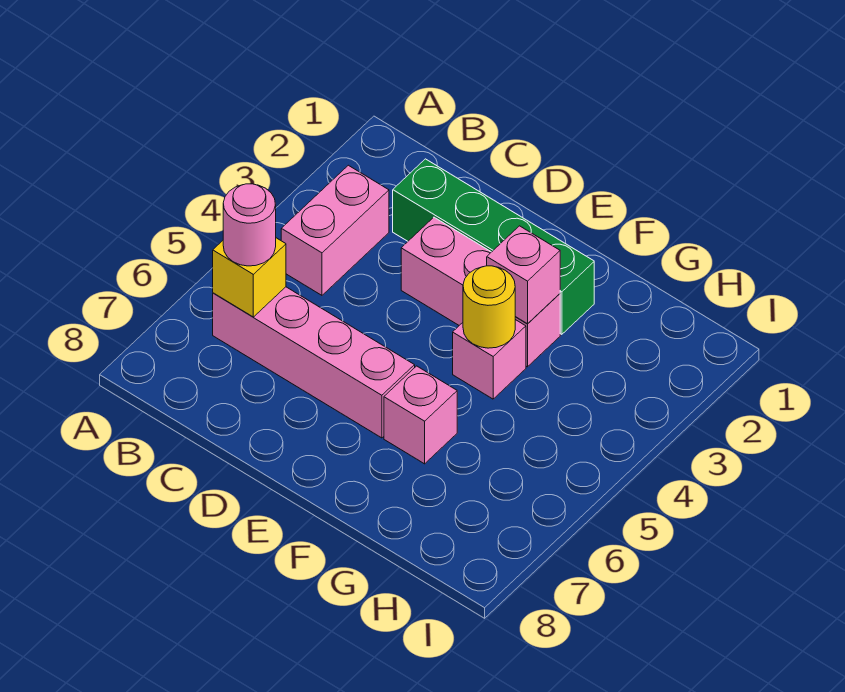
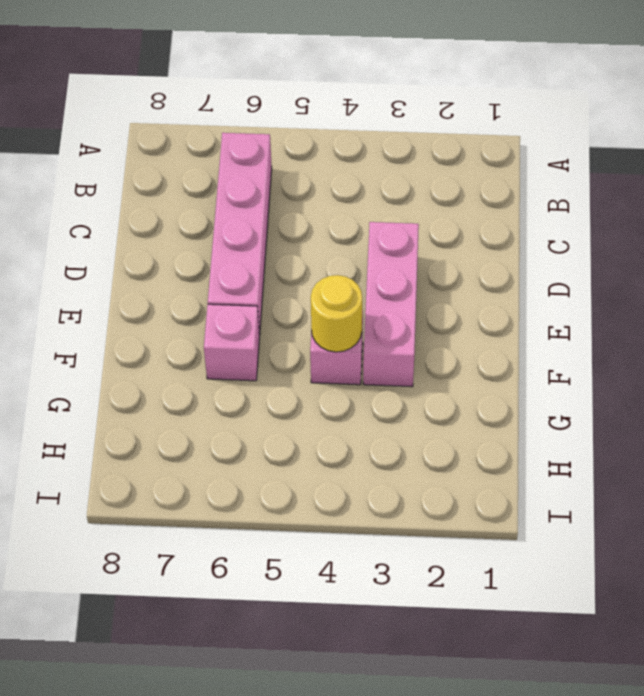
none -> pink 1x2 brick [281,165,389,295]
none -> green 1x4 brick [393,159,594,334]

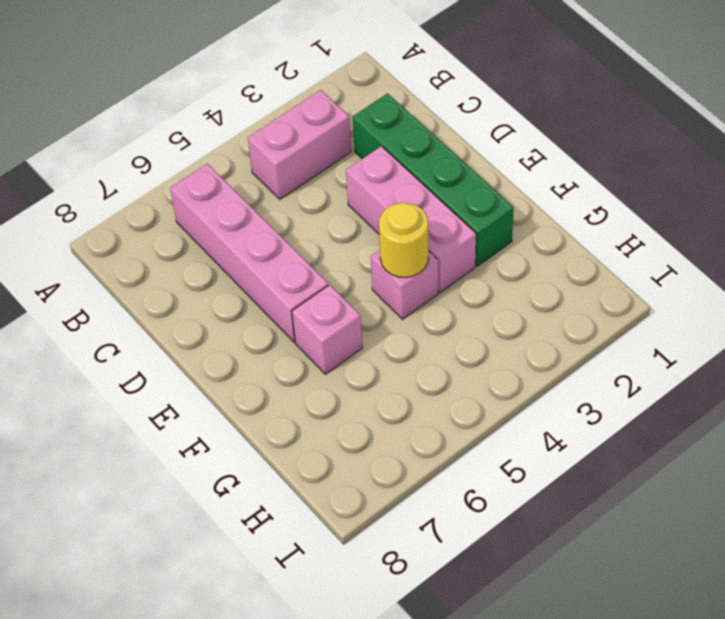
none -> yellow 1x1 brick [213,238,286,317]
none -> pink 1x1 brick [487,226,560,324]

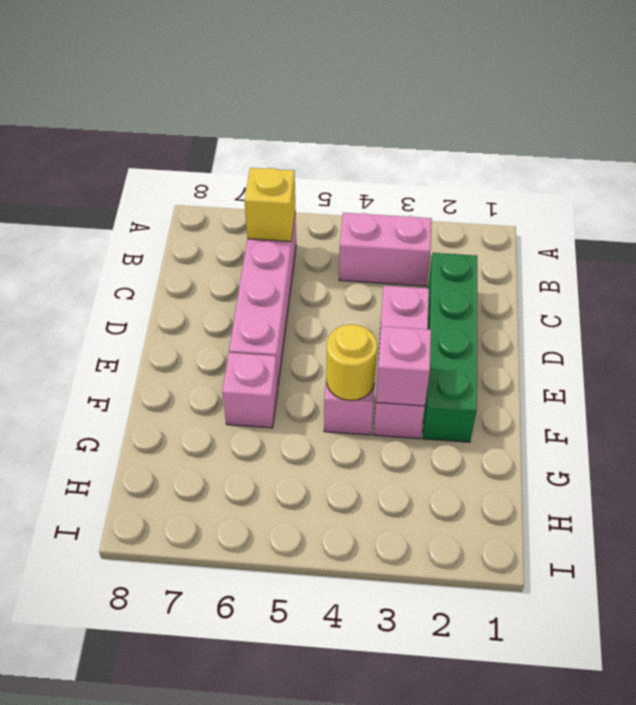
none -> pink 1x1 round brick [223,184,276,266]

